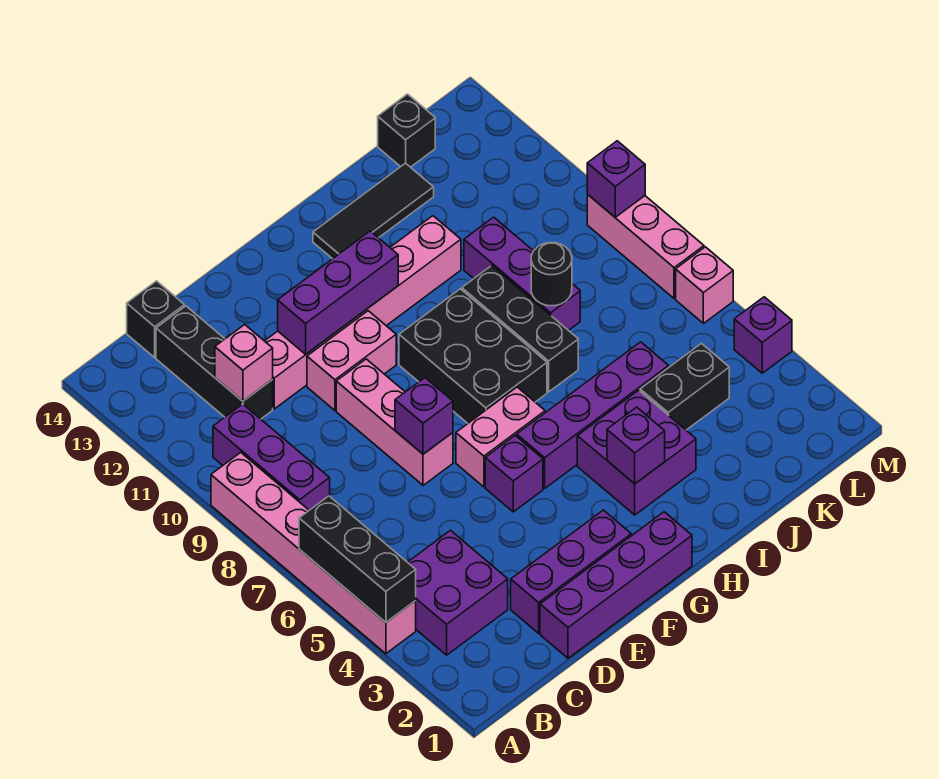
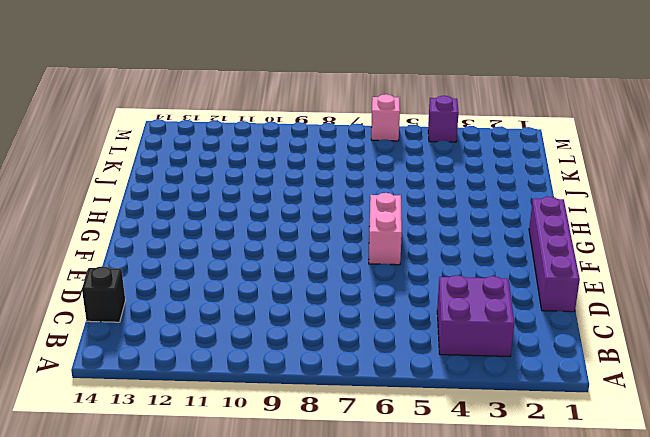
none -> pink 1x6 brick [211,452,416,654]
none -> purple 1x3 brick [213,404,330,510]
none -> black 1x3 brick [156,306,273,419]
none -> purple 1x3 brick [511,510,631,633]

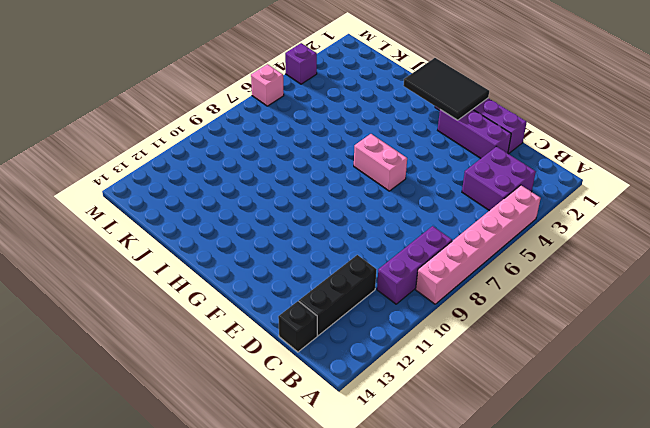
black 2x3 tile [403,58,489,120] -> none
none -> pink 1x6 brick [265,216,461,409]
none -> pink 1x3 brick [336,359,453,485]
none -> pink 1x2 brick [307,311,396,410]
none -> purple 1x1 brick [485,435,543,512]

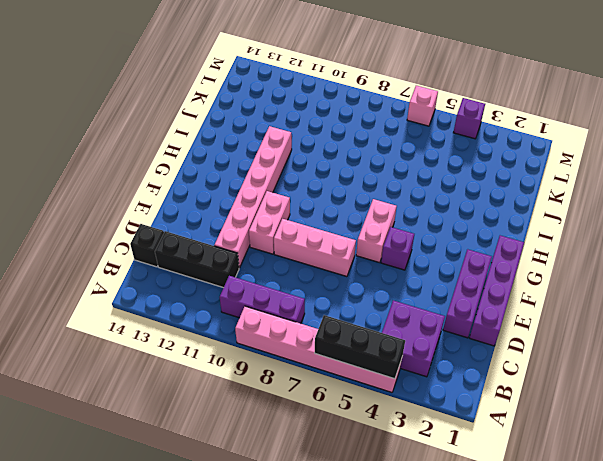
none -> purple 1x4 brick [517,342,669,488]
none -> black 2x3 brick [399,289,547,423]
none -> purple 2x2 brick [577,390,696,515]
none -> black 1x3 tile [313,163,434,259]

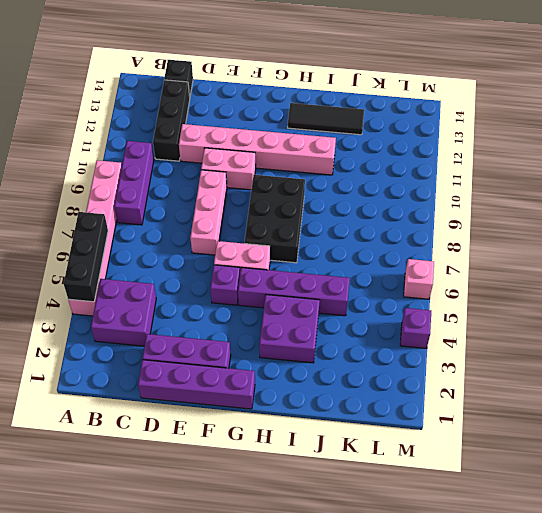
none -> black 1x3 brick [462,266,578,392]
none -> black 1x2 brick [640,344,729,430]
none -> purple 1x3 brick [464,217,580,331]
none -> black 1x1 brick [378,94,435,167]

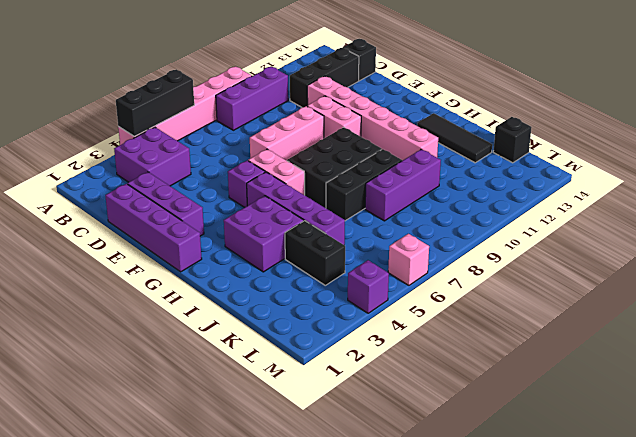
none -> pink 1x3 brick [587,194,704,298]
none -> pink 1x1 brick [215,325,273,401]
none -> purple 1x1 brick [395,378,453,454]
none -> purple 1x3 brick [278,231,398,354]

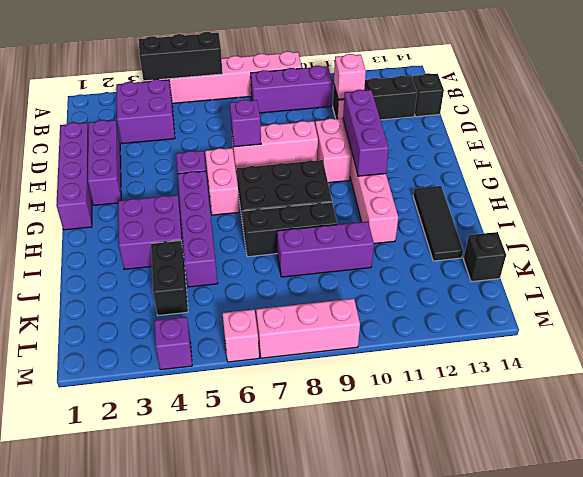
none -> purple 1x1 brick [607,407,665,484]
none -> black 1x1 round brick [531,243,572,306]
none -> purple 1x1 brick [587,141,645,217]

